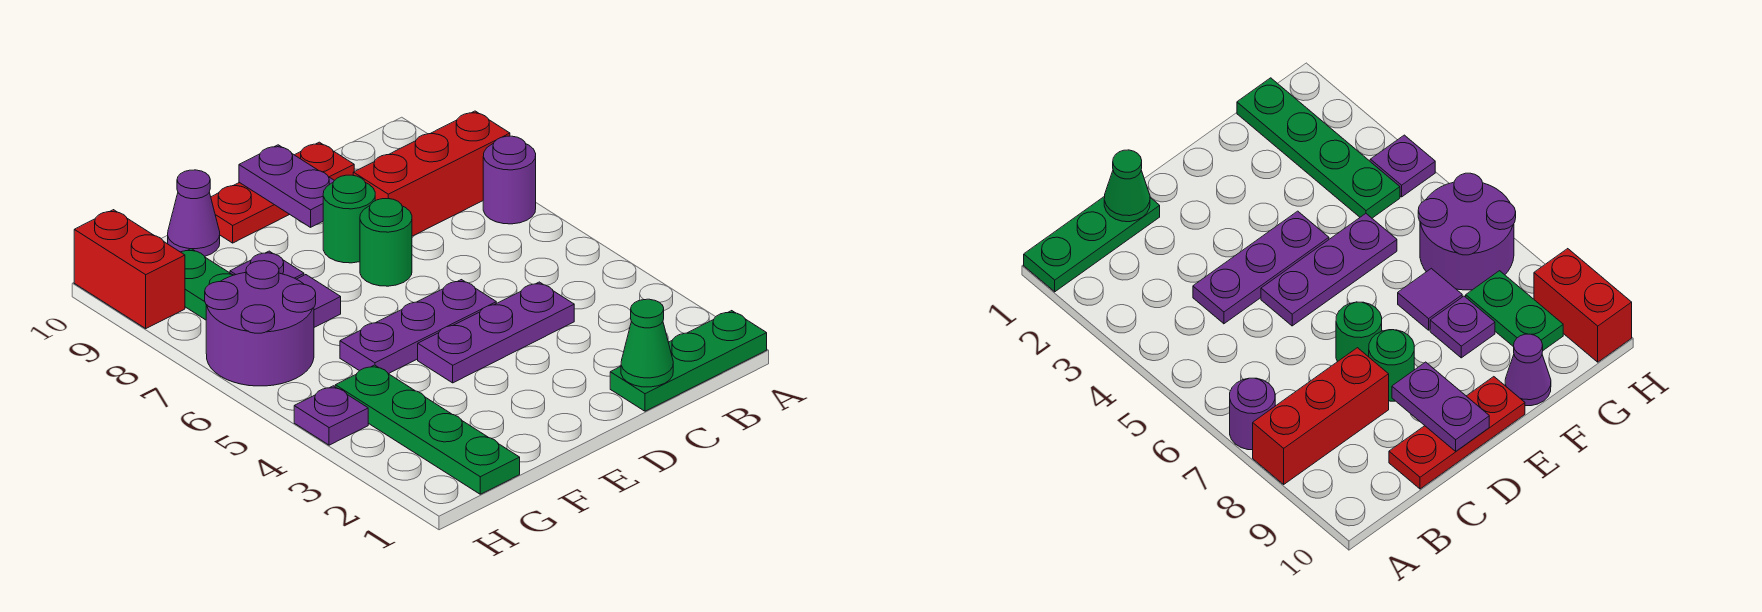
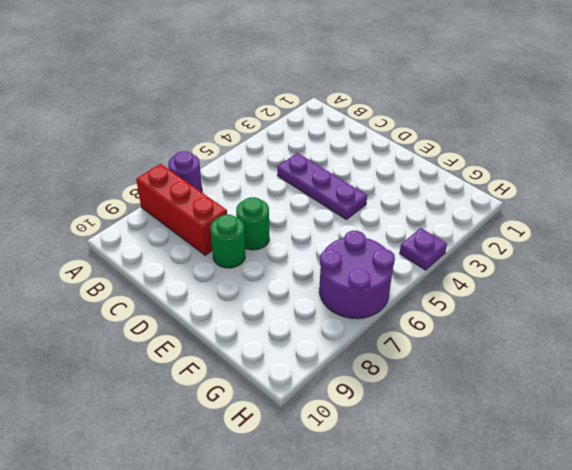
none -> green 1x3 plate [610,311,767,411]
none -> red 1x3 plate [211,142,354,243]
none -> purple 1x3 plate [340,280,496,374]

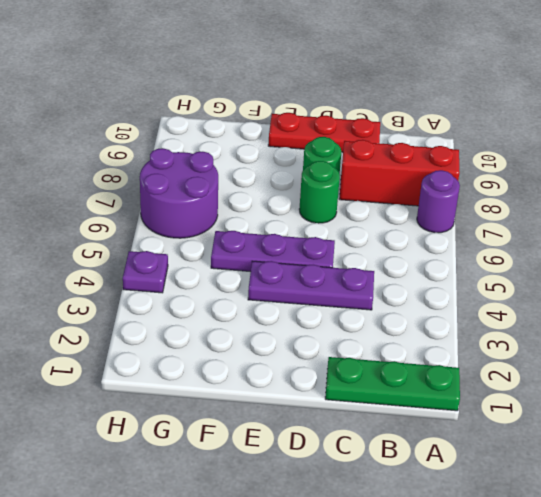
none -> purple 1x1 tile [297,275,341,327]
none -> purple 1x1 plate [230,251,304,279]
none -> purple 1x1 cone [168,170,220,256]

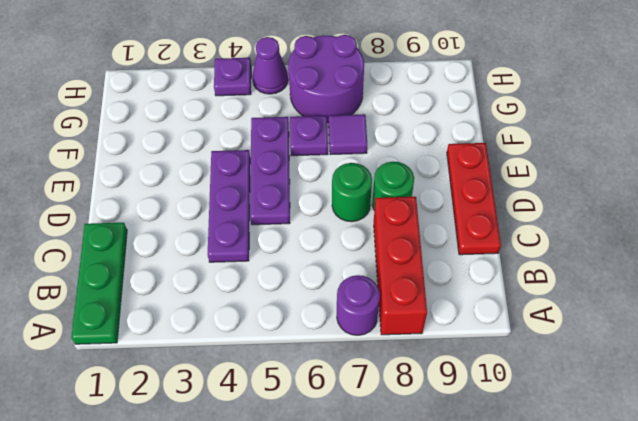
purple 1x1 plate [290,116,328,156] -> purple 1x1 plate moved to [230,251,304,279]
purple 1x1 cone [252,37,288,94] -> purple 1x1 cone moved to [168,170,220,256]
none -> green 1x4 plate [335,365,520,494]
none -> green 1x2 plate [181,249,233,320]
none -> red 1x2 brick [74,210,185,328]

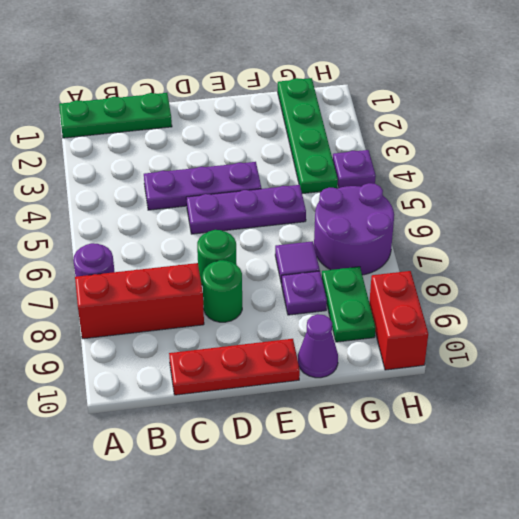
none -> green 1x1 cone [621,299,673,387]
none -> purple 1x2 plate [239,145,334,227]

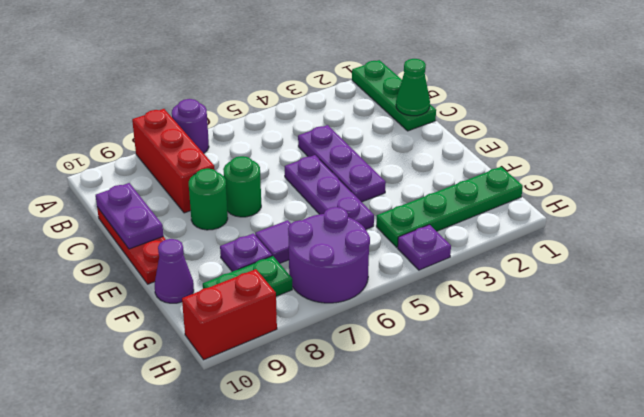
purple 1x2 plate [96,183,163,249] -> purple 1x2 plate turned to [239,145,334,227]

